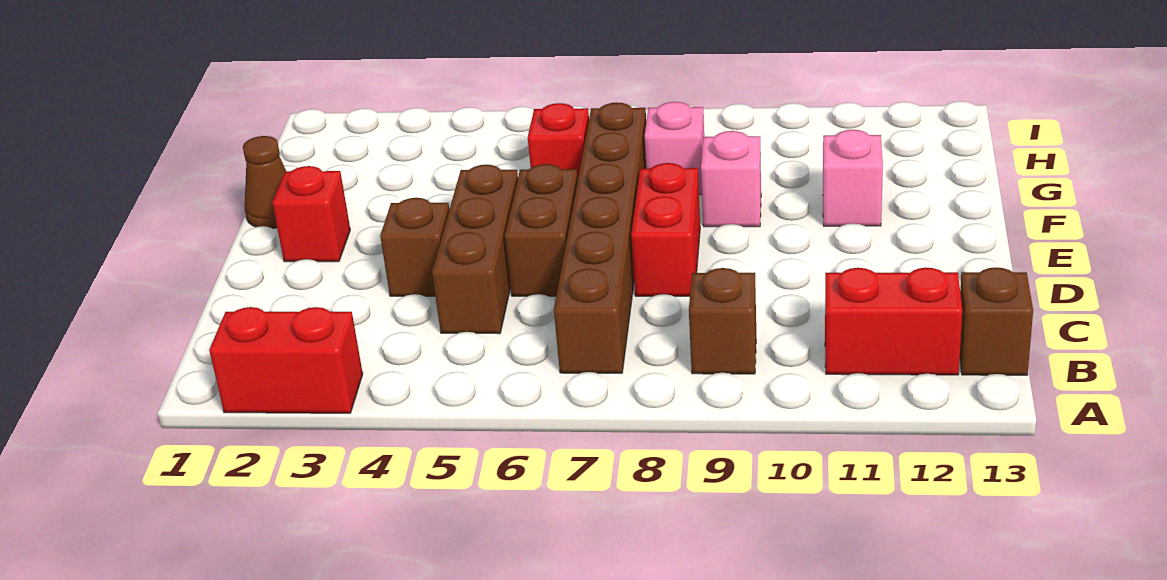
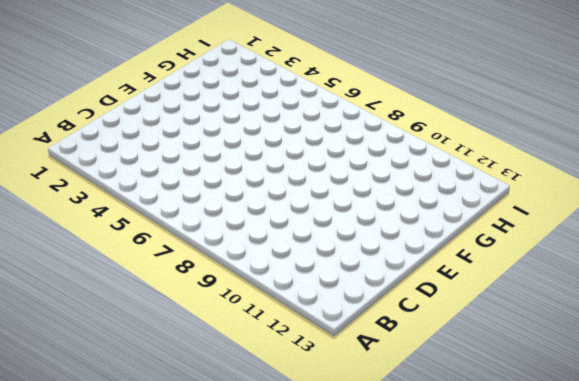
none -> red 1x2 brick [209,307,363,413]
none -> brown 1x6 brick [554,102,646,373]
none -> brown 1x1 brick [689,268,756,374]

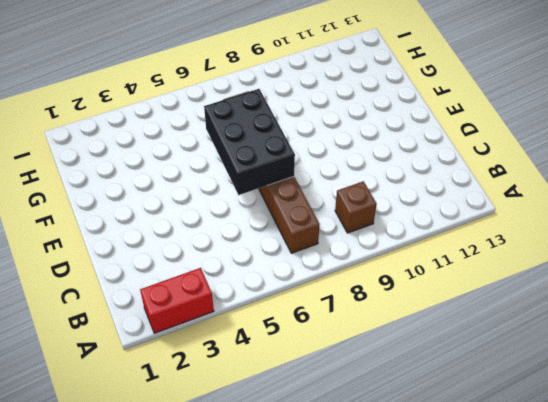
black 2x3 brick [204,89,295,195] -> none
none -> red 1x2 brick [825,268,962,375]
none -> brown 1x1 brick [960,267,1033,375]
none -> brown 1x3 brick [432,165,518,334]

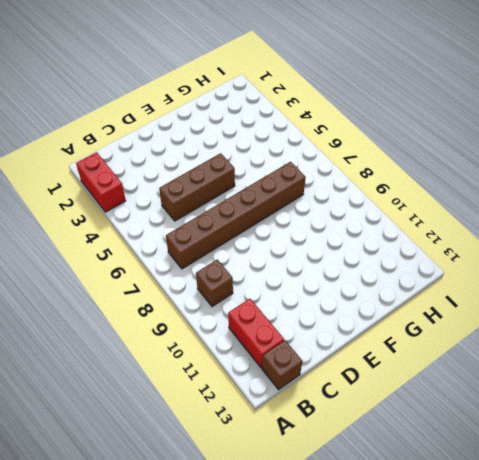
none -> brown 1x1 brick [380,198,449,296]
none -> brown 1x2 brick [505,164,578,296]
none -> red 1x2 brick [631,163,700,296]

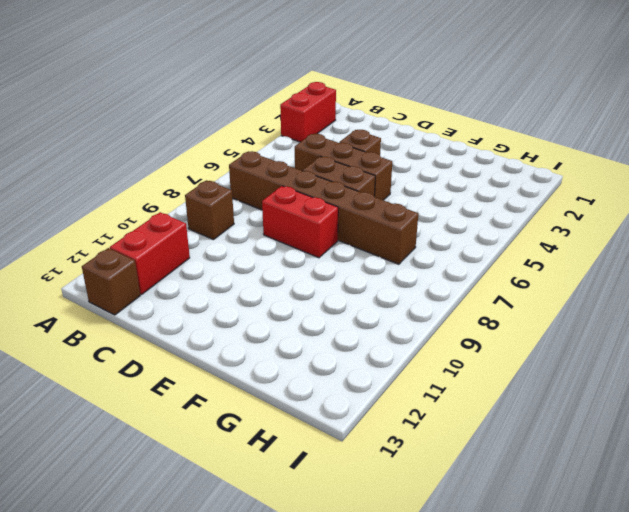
none -> red 1x1 brick [272,166,350,262]
none -> brown 1x1 cone [243,136,286,228]
none -> pink 1x1 brick [701,131,761,227]

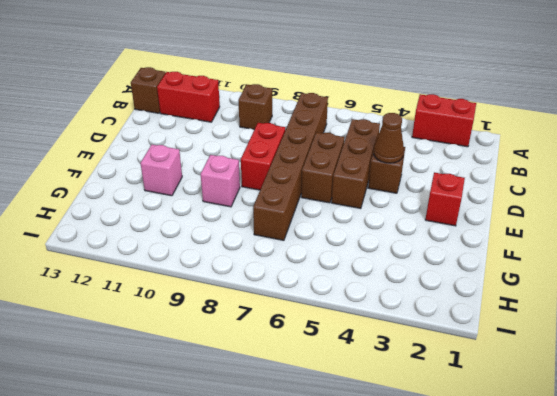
brown 1x1 cone [374,113,404,163] -> brown 1x1 cone moved to [243,136,286,228]
none -> red 1x1 brick [528,103,589,176]
none -> pink 1x1 brick [645,102,704,195]

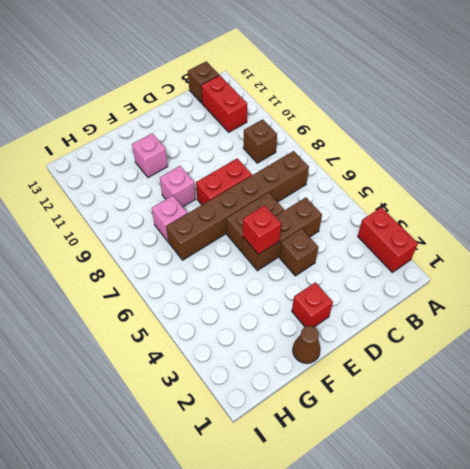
red 1x1 brick [243,205,281,255] -> red 1x1 brick moved to [528,103,589,176]

